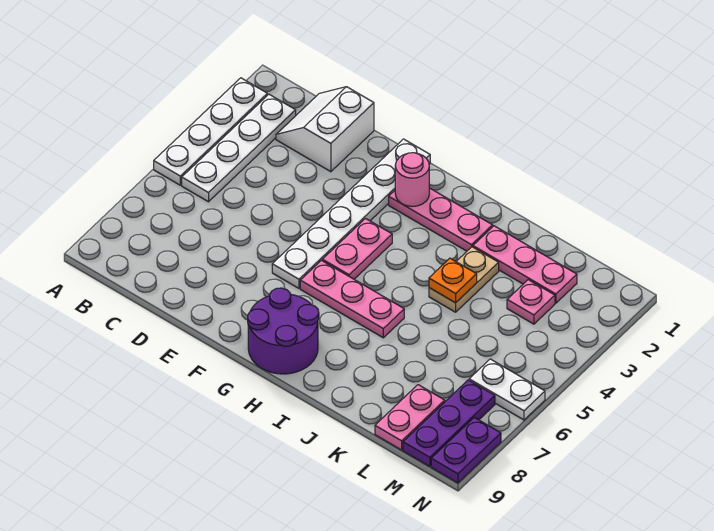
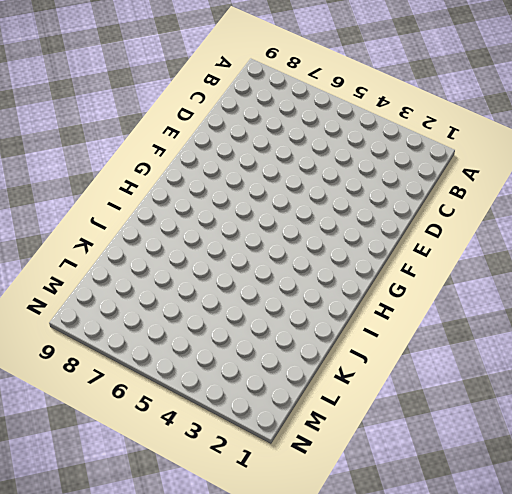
none -> white 1x4 plate [154,78,267,185]
none -> white 1x4 plate [182,94,296,202]
none -> white 2x2 slope [276,87,374,172]

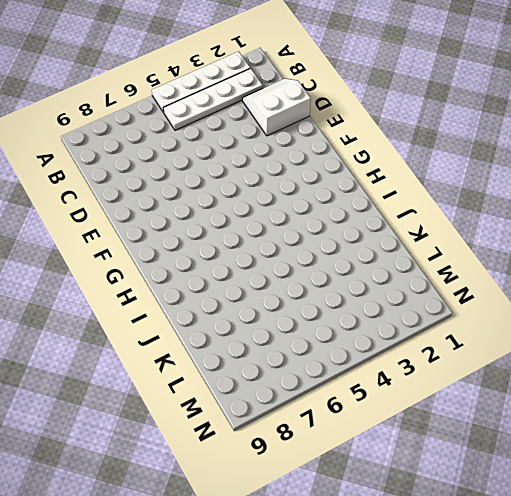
none -> white 1x6 plate [272,139,430,288]
none -> pink 1x3 plate [389,188,493,251]
none -> pink 1x2 plate [322,219,392,279]

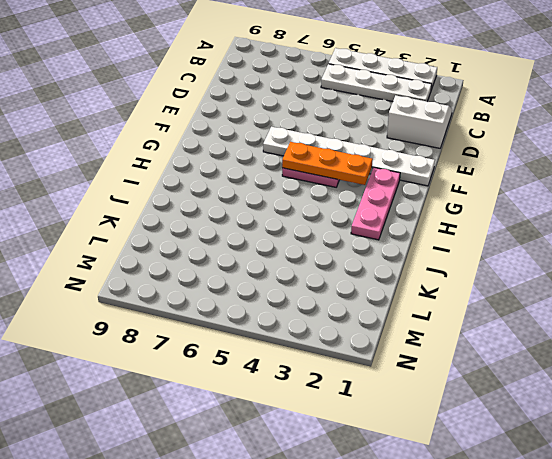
orange 1x3 plate [282,142,373,185] -> none
none -> pink 1x3 plate [300,260,404,338]
none -> purple 2x2 round brick [248,288,319,374]
none -> pink 1x3 plate [473,226,577,303]

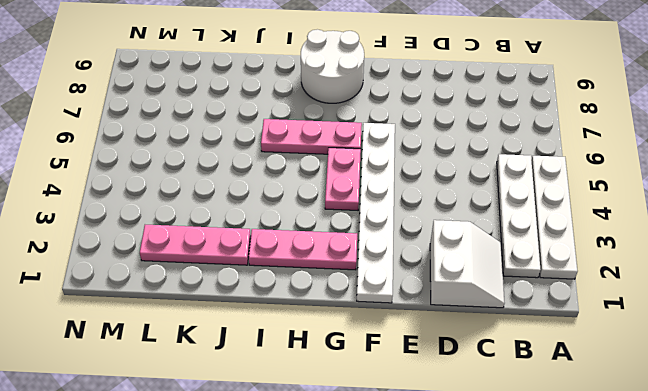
white 2x2 round brick [301,29,364,103] -> purple 2x2 round brick [248,288,319,374]
none -> tan 1x2 plate [429,247,499,312]
none -> pink 1x1 plate [507,280,555,324]
none -> pink 1x2 plate [375,385,445,450]

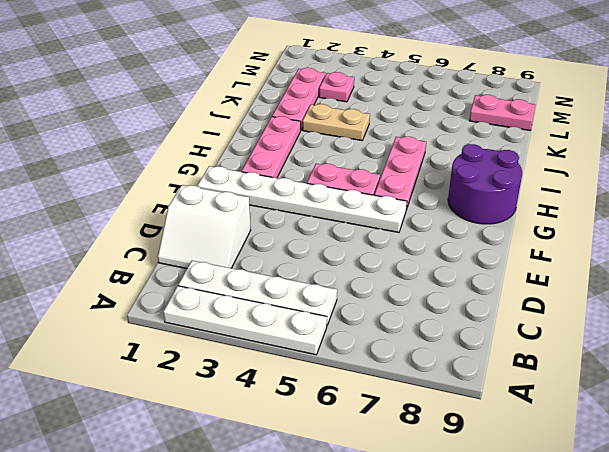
none -> white 1x2 plate [469,359,545,420]
none -> purple 1x3 plate [403,380,495,467]
none -> purple 1x2 plate [431,417,501,483]

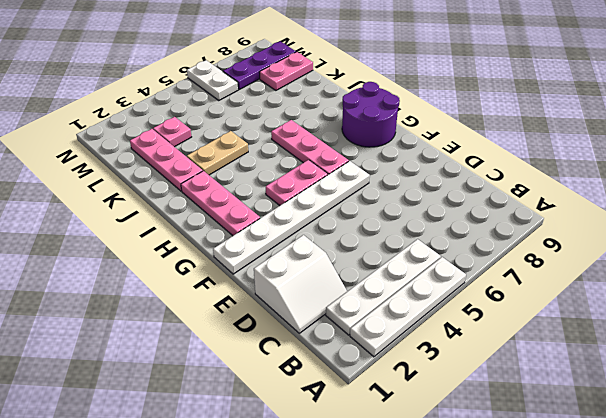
none -> purple 1x2 plate [431,417,501,483]
none -> pink 1x1 round brick [395,153,429,206]
none -> orange 1x1 plate [429,258,477,303]

